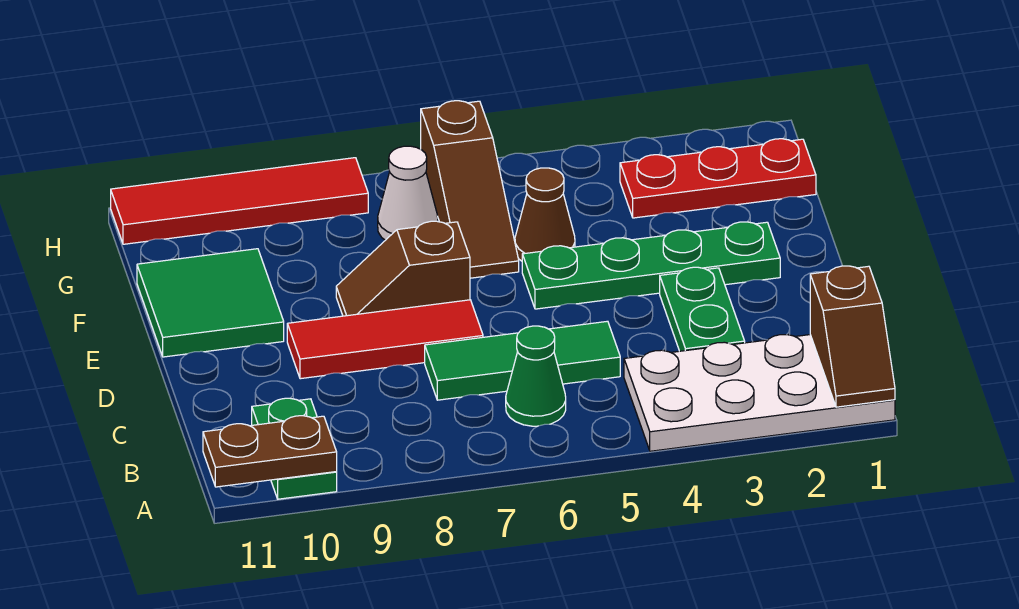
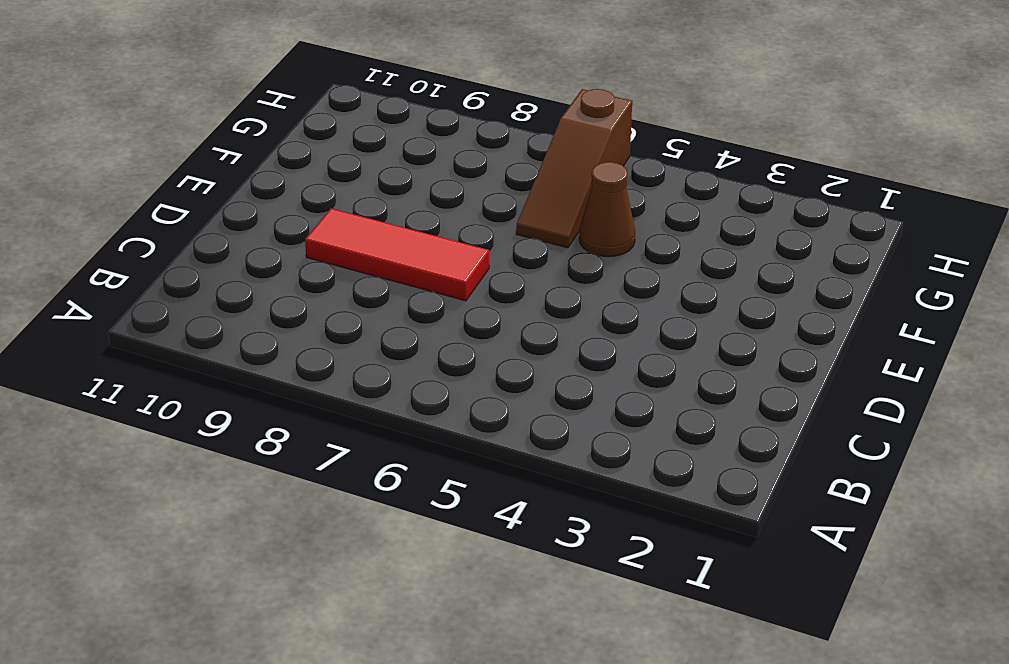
none -> white 2x4 plate [624,335,895,451]
none -> green 1x2 plate [252,398,337,499]
none -> green 1x1 cone [506,326,566,426]

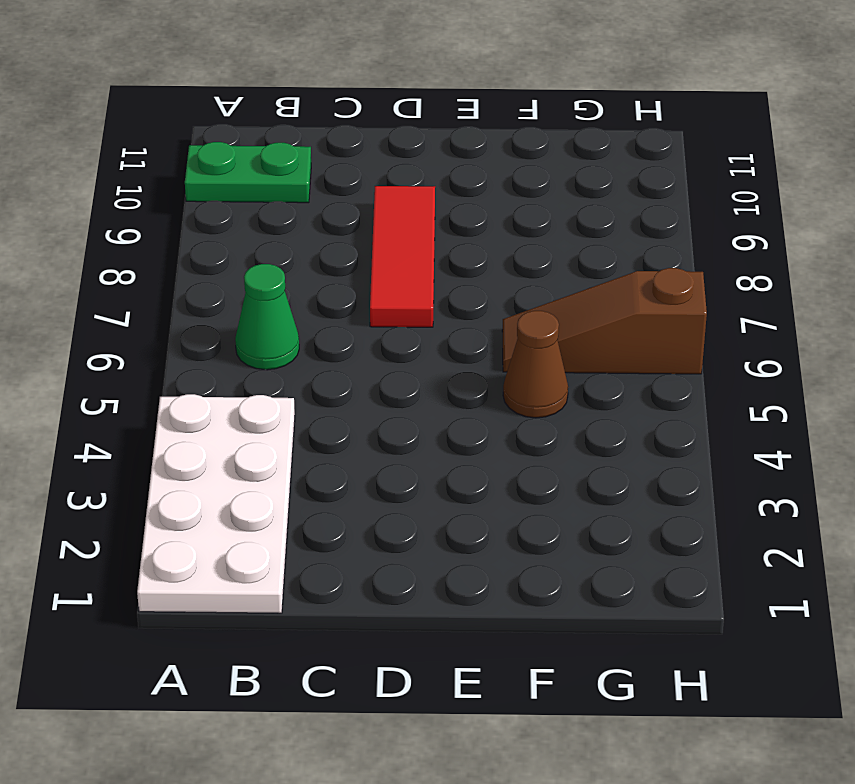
none -> green 1x2 plate [660,267,745,351]
none -> green 1x3 tile [425,321,620,400]
none -> green 1x4 plate [522,222,780,309]

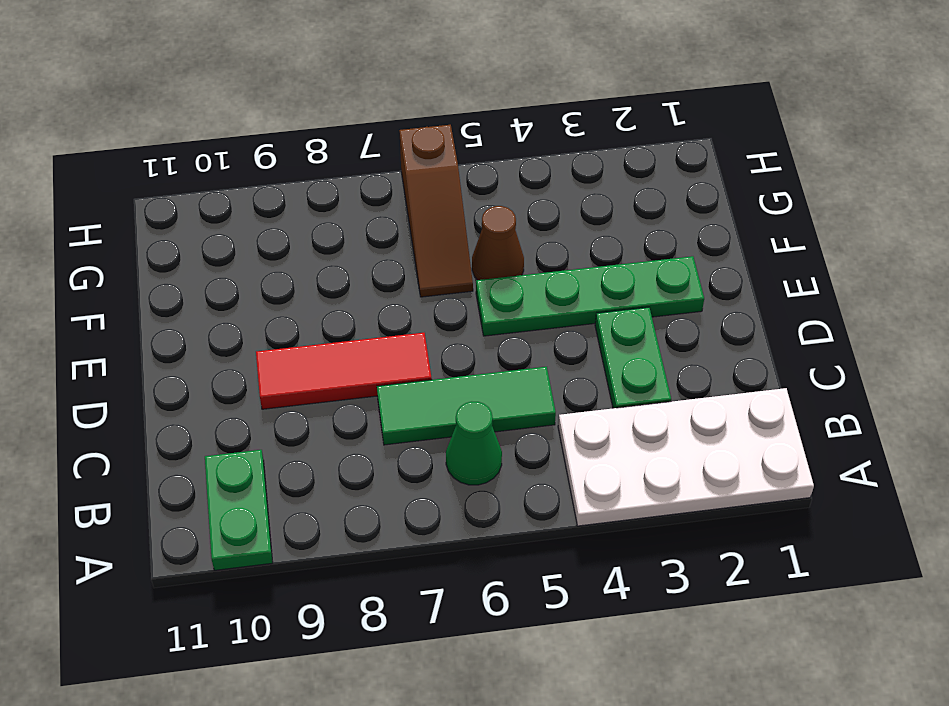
none -> brown 1x2 slope [336,221,470,316]
none -> green 2x2 tile [137,249,284,357]
none -> red 1x3 plate [620,139,816,218]

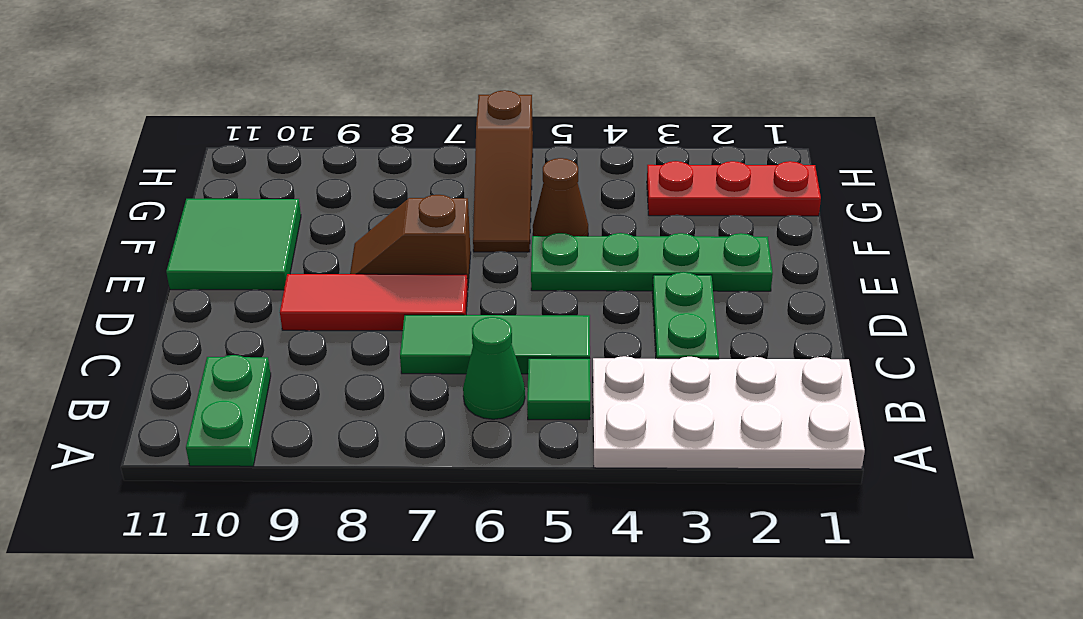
green 1x1 tile [527,358,590,420] -> none
none -> white 1x1 cone [378,146,438,240]
none -> red 1x4 tile [111,158,368,244]
none -> brown 1x2 slope [810,266,895,407]

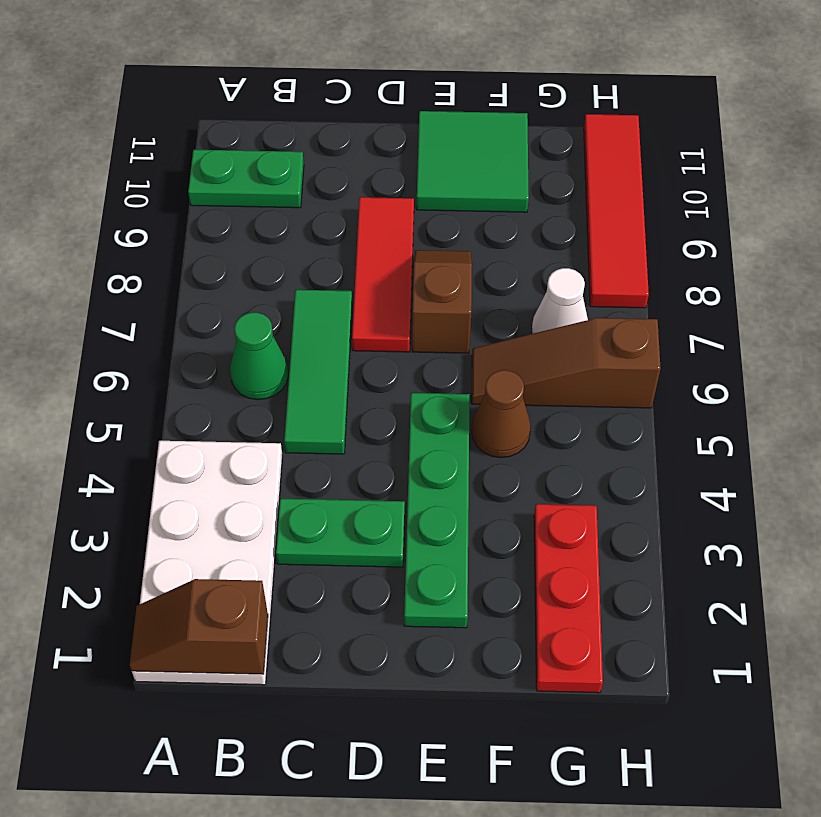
none -> brown 1x2 plate [203,416,337,487]

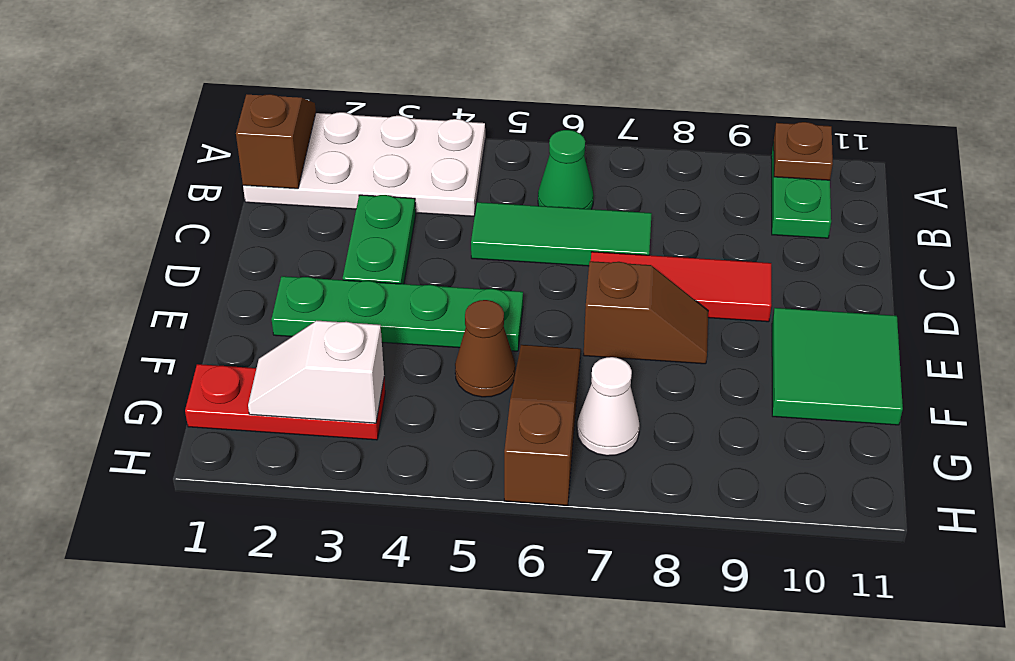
brown 1x1 plate [774,122,833,180] -> brown 1x2 plate [203,416,337,487]
white 1x2 slope [248,321,384,423] -> none
none -> red 1x4 tile [111,158,368,244]

